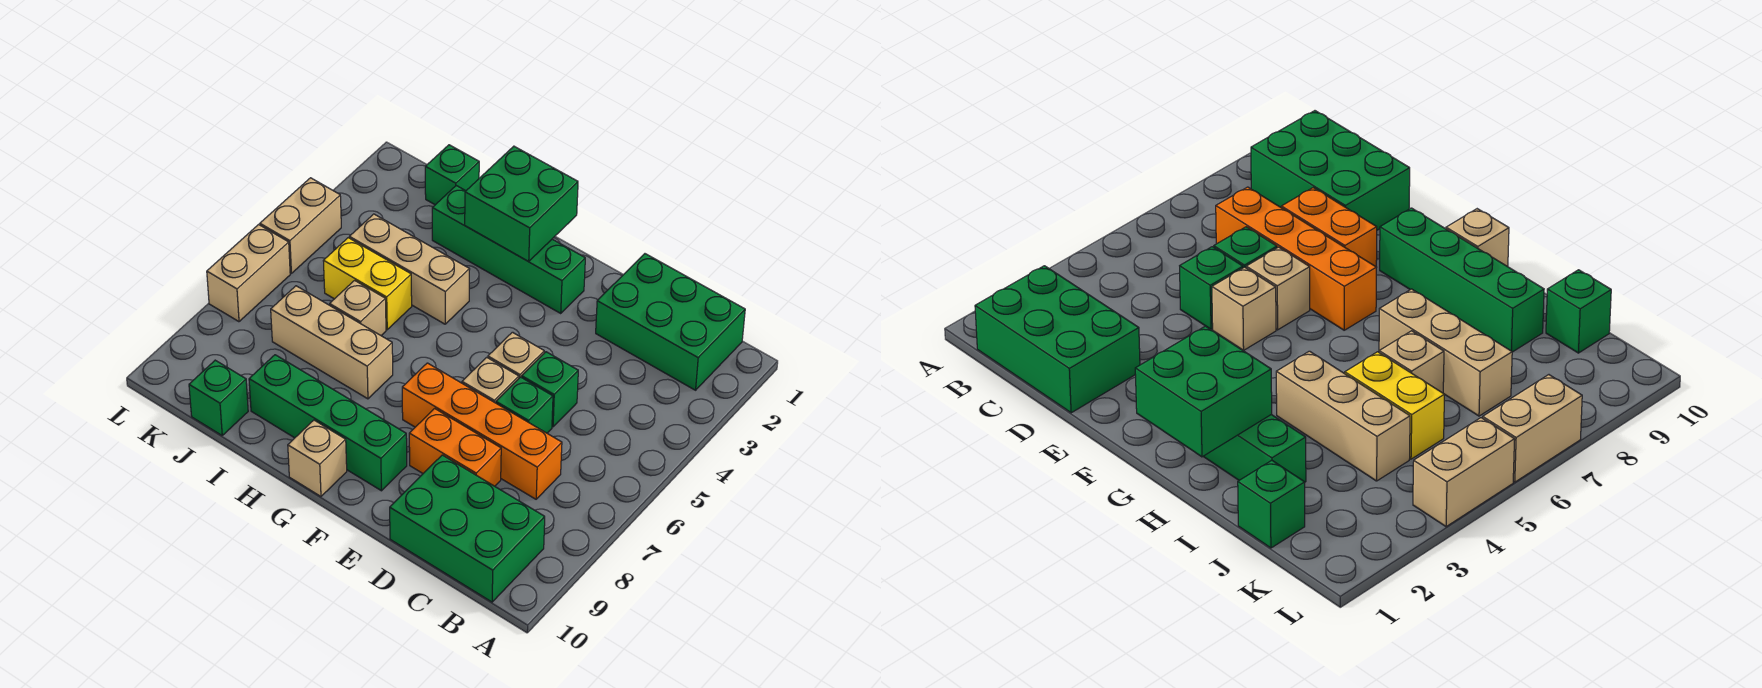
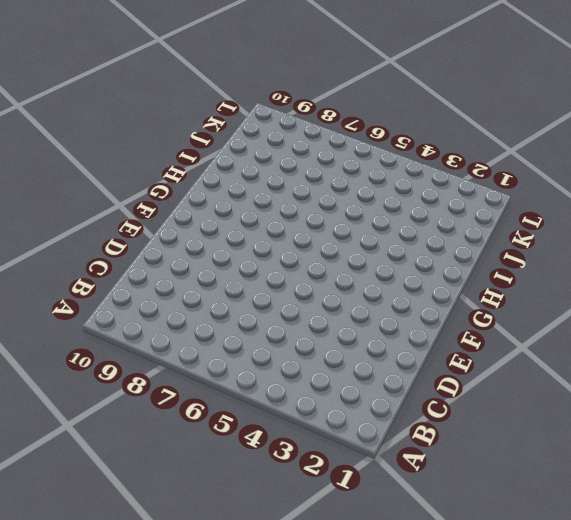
none -> green 2x3 brick [596,254,745,390]
none -> green 2x3 brick [390,455,545,602]
none -> orange 1x4 brick [402,363,562,499]

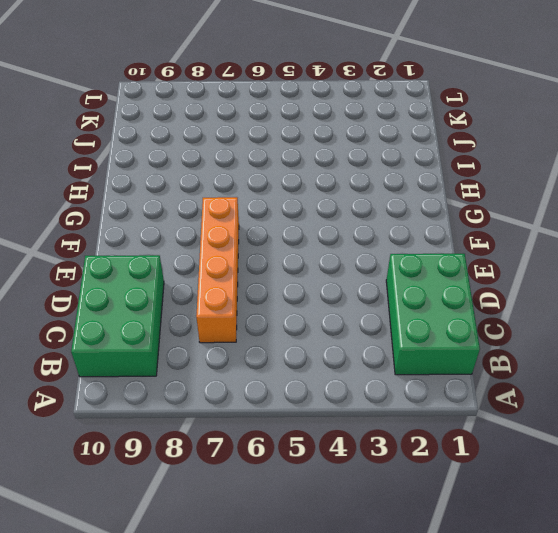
none -> green 1x1 brick [522,352,578,427]
none -> green 1x1 brick [496,377,553,433]
none -> orange 1x2 brick [409,408,501,486]

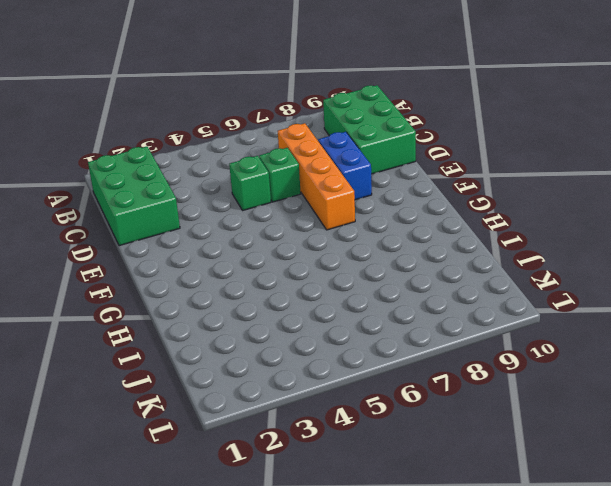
blue 1x2 brick [318,132,372,200] -> orange 1x2 brick [409,408,501,486]
none -> tan 1x1 brick [488,332,544,378]
none -> tan 1x1 brick [462,357,519,403]
none -> green 1x4 brick [432,186,585,313]

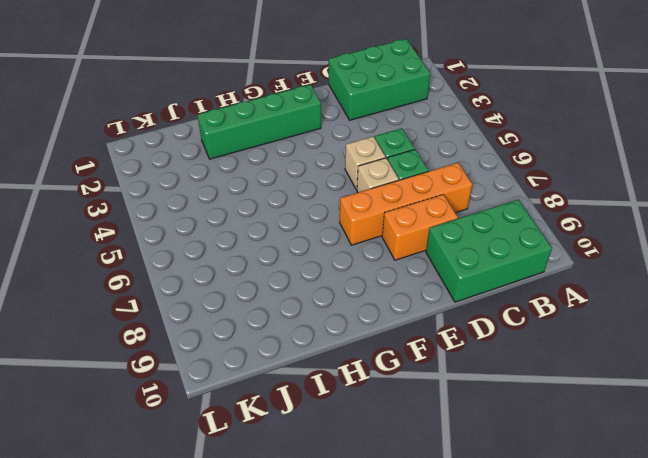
none -> green 1x4 brick [249,355,407,491]
none -> tan 1x1 brick [288,420,347,496]
none -> tan 1x3 brick [349,214,470,324]

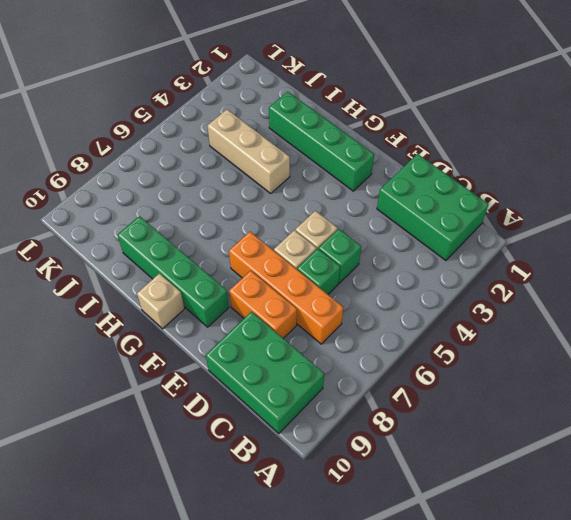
none -> tan 1x3 brick [271,286,393,399]
none -> yellow 1x2 brick [324,238,412,330]
none -> tan 1x1 brick [330,280,386,335]

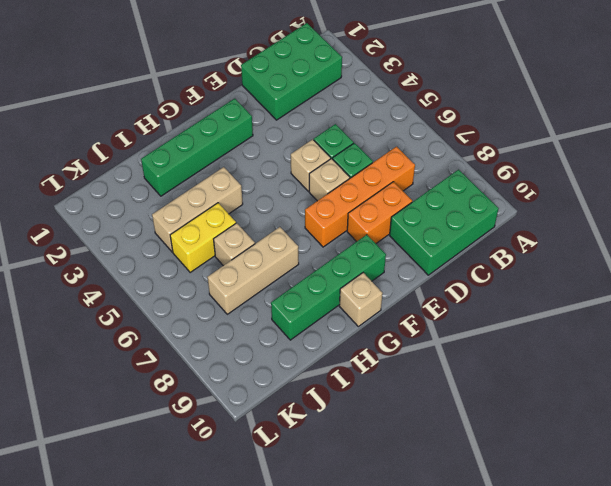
none -> green 1x1 brick [425,145,479,205]
none -> green 1x1 brick [189,360,248,435]
none -> tan 1x2 brick [260,178,341,273]

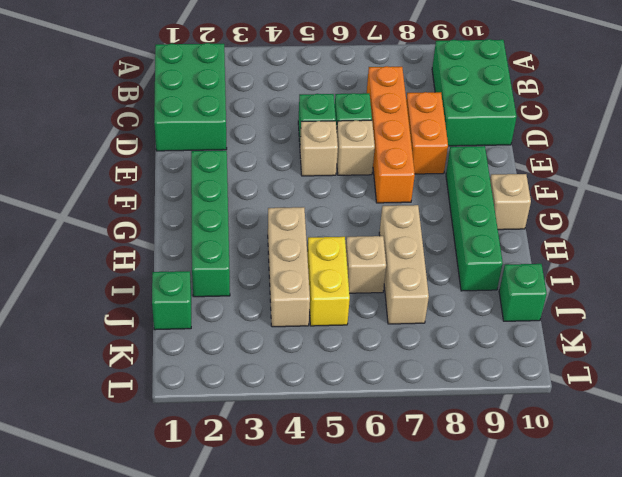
none -> tan 1x2 brick [260,178,341,273]
none -> tan 1x2 brick [207,225,290,322]
none -> green 2x2 brick [465,146,578,262]

